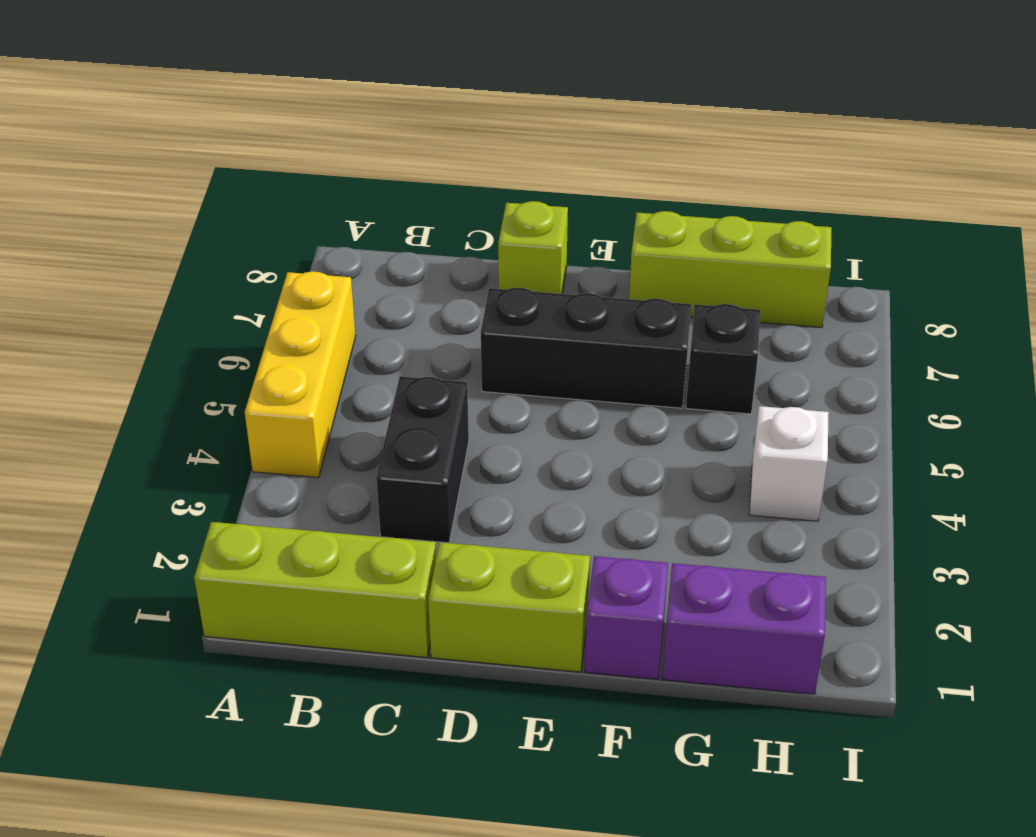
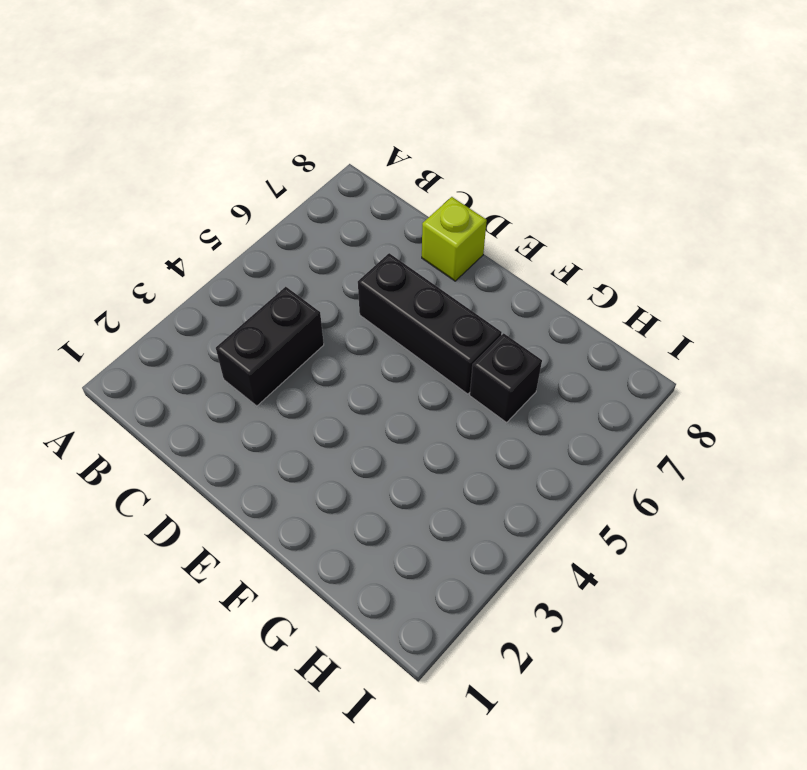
none -> lime 1x3 brick [194,522,436,657]
none -> yellow 1x3 brick [245,271,356,478]

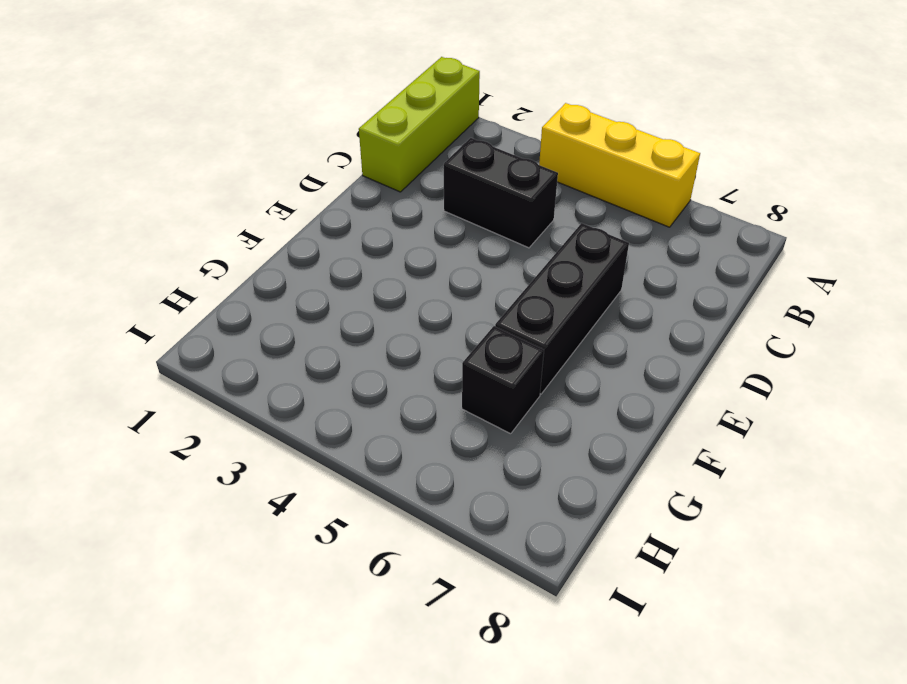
none -> lime 1x2 brick [428,542,590,672]
none -> lime 1x1 brick [498,201,568,294]

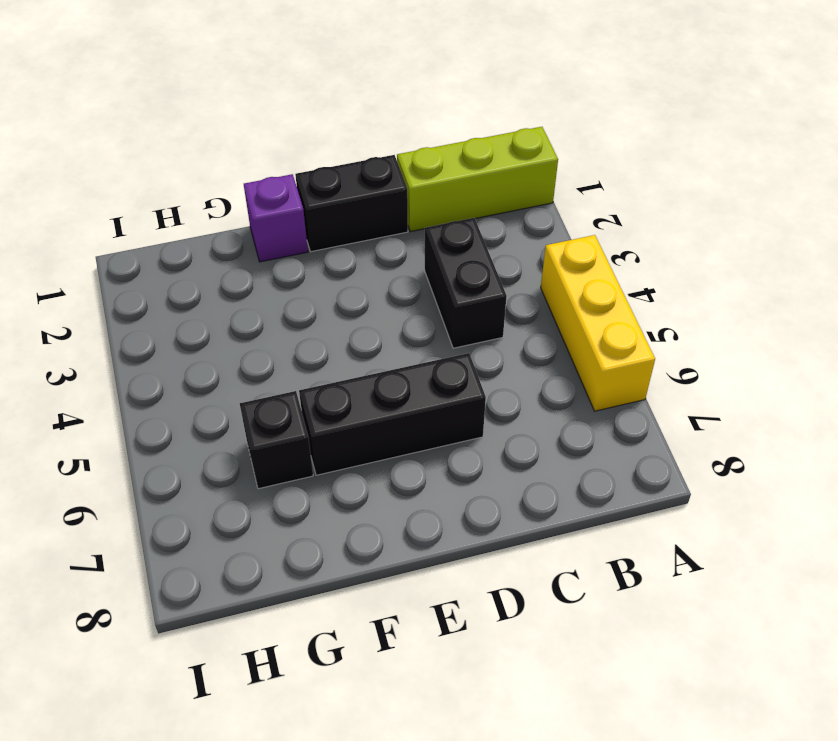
black 1x2 brick [295,155,408,252] -> lime 1x2 brick [428,542,590,672]
none -> lime 1x1 brick [498,201,568,294]
none -> lime 1x3 brick [629,211,832,327]

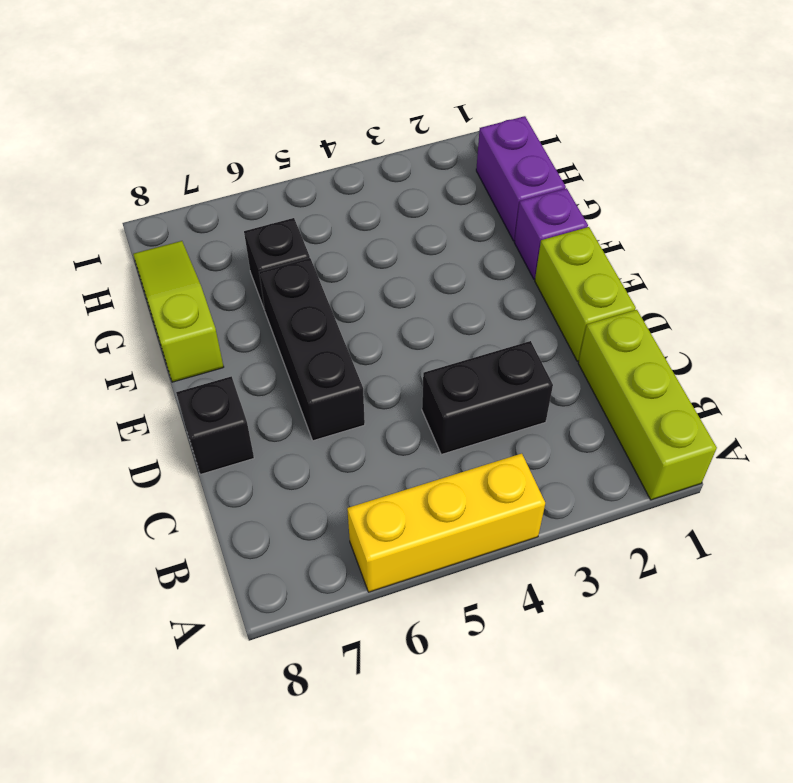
black 1x1 brick [176,376,254,475] -> lime 1x1 brick [498,201,568,294]
lime 1x3 slope [133,241,224,382] -> lime 1x3 brick [629,211,832,327]
none -> white 1x1 brick [749,406,829,521]

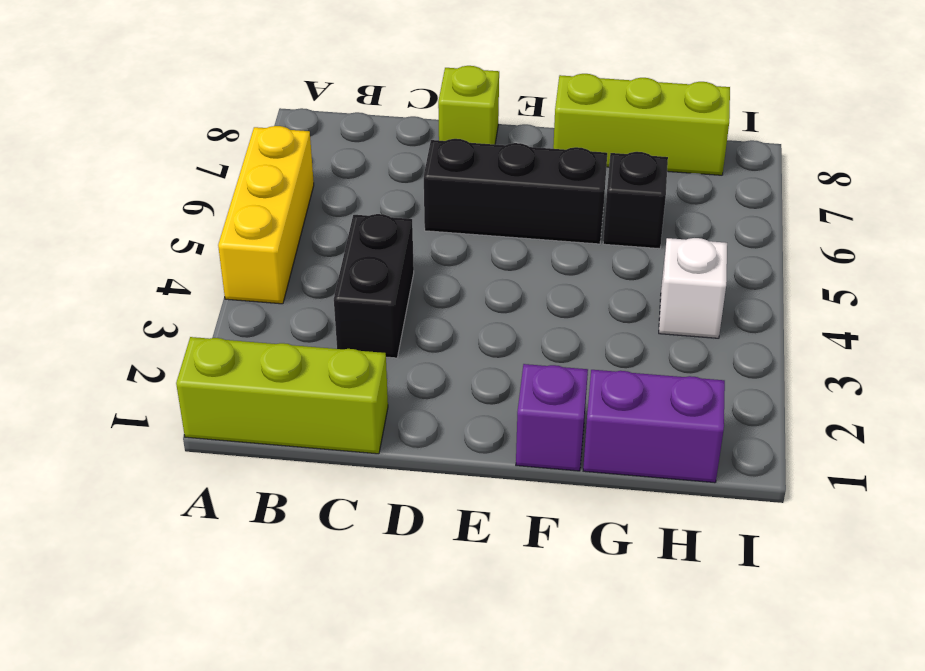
none -> lime 1x2 brick [428,542,590,672]

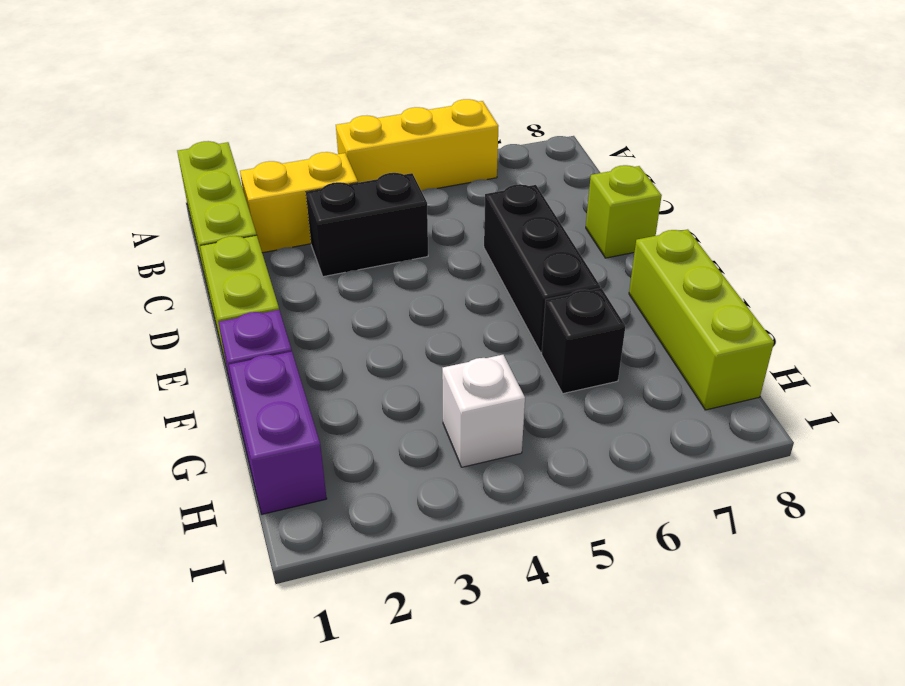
yellow 1x2 brick [240,152,358,253] -> none

